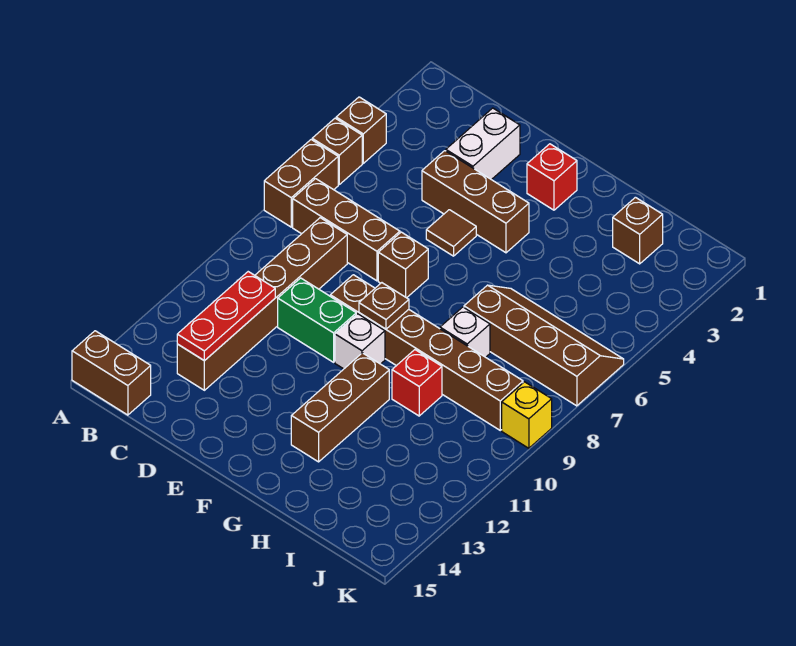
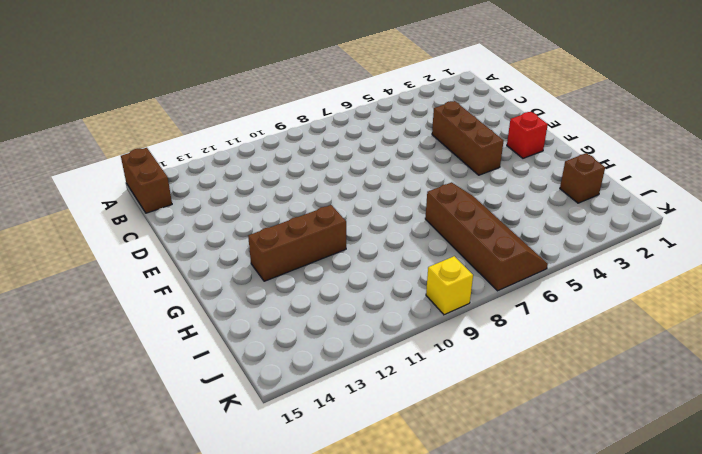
none -> brown 1x1 brick [336,97,386,163]
none -> brown 1x1 brick [312,118,362,184]
none -> brown 1x2 brick [264,140,338,227]

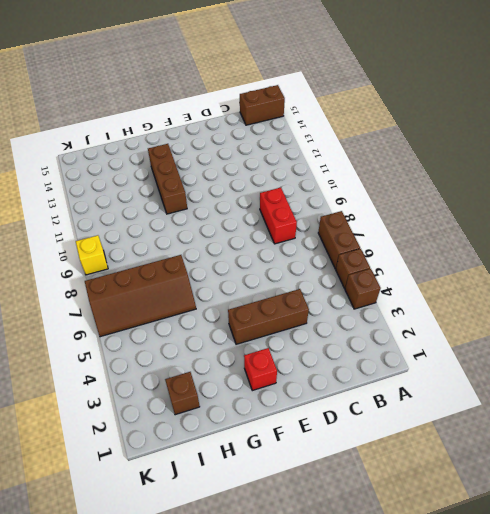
red 1x2 brick [260,188,297,244] -> brown 1x6 brick [177,218,347,390]
none -> brown 1x3 brick [293,179,400,281]
none -> white 1x2 brick [446,108,520,180]
none -> green 1x2 brick [278,278,356,362]

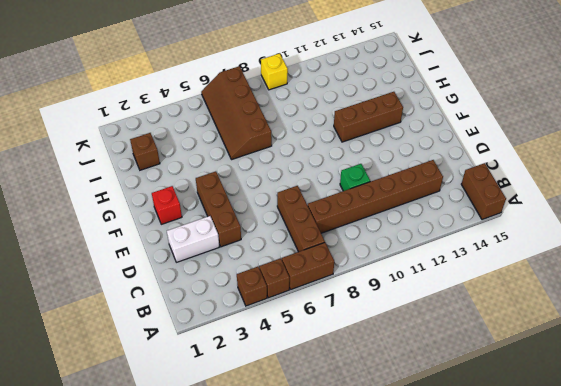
green 1x1 brick [340,164,370,191] -> green 1x2 brick [278,278,356,362]
none -> brown 1x1 tile [426,210,476,256]
none -> brown 1x1 brick [378,232,428,298]
none -> brown 1x6 brick [330,275,523,430]

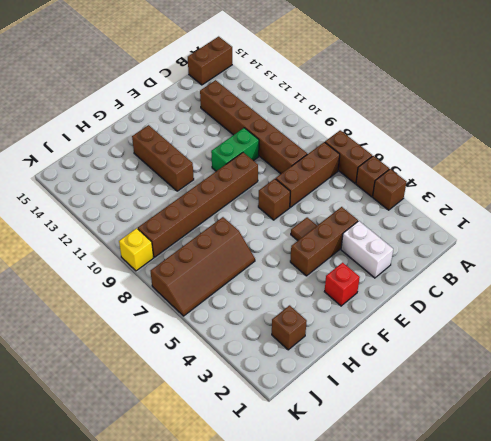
none -> white 1x1 brick [335,314,385,369]
none -> white 1x1 brick [440,307,490,357]
none -> red 1x1 brick [392,350,442,416]

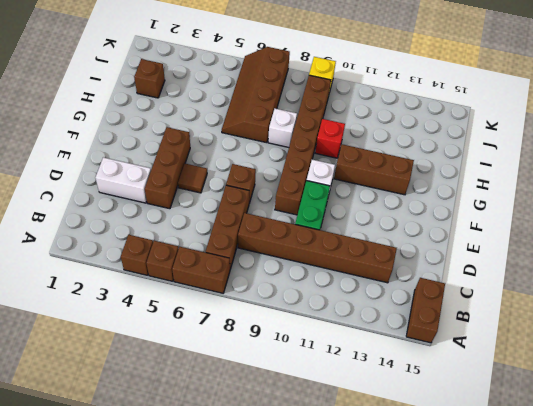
none -> red 1x1 brick [527,144,577,210]
none -> red 1x3 plate [177,272,275,361]
none -> brown 1x1 plate [359,283,409,329]

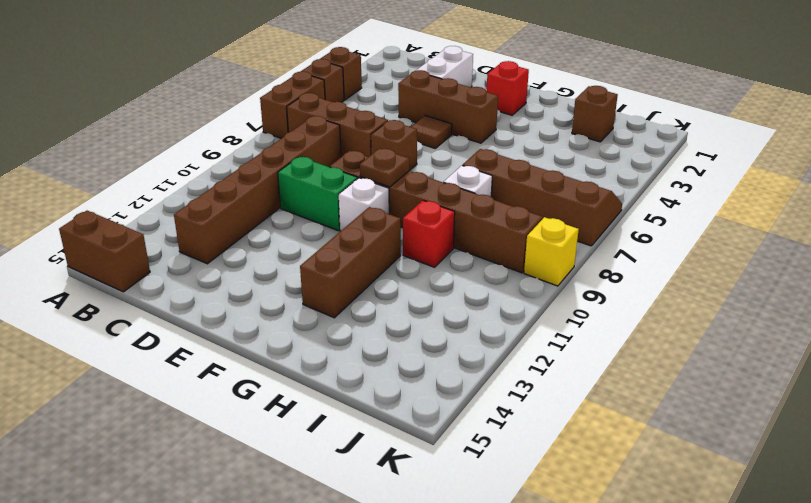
none -> red 1x3 plate [177,272,275,361]

